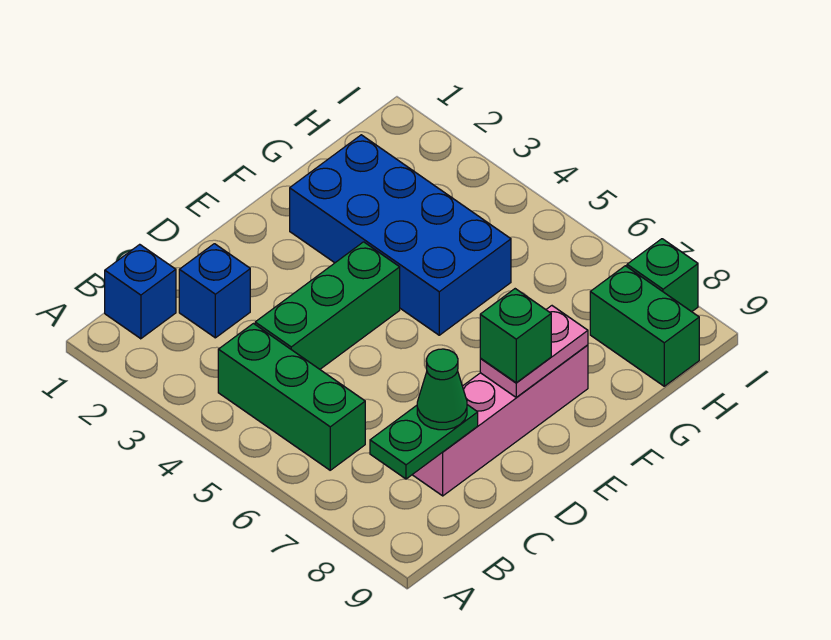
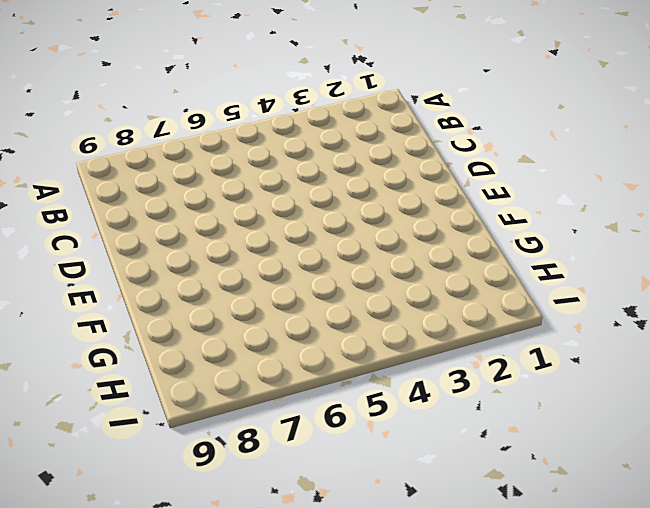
none -> blue 1x1 brick [105,244,176,339]
none -> green 1x3 brick [218,324,365,470]
none -> blue 1x1 brick [179,244,250,338]

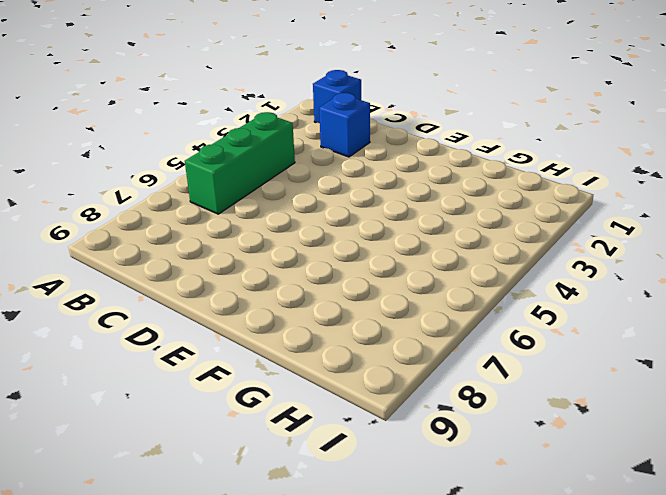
none -> green 1x3 brick [255,242,400,369]
none -> pink 1x4 brick [412,345,588,496]
none -> blue 2x4 brick [290,135,511,335]

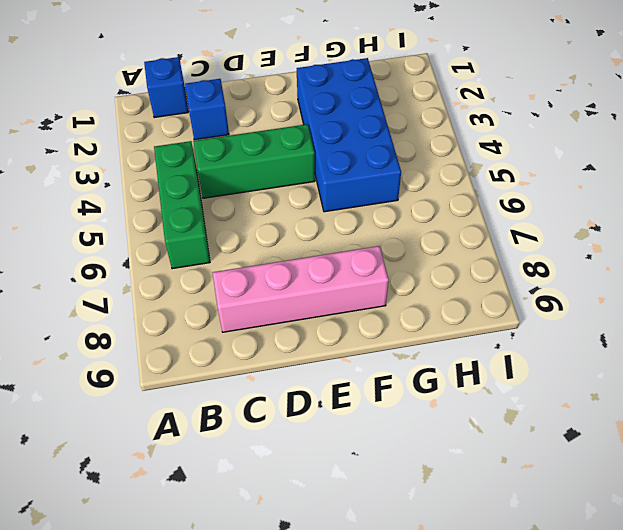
none -> green 1x2 brick [590,266,699,386]
none -> green 1x1 brick [627,239,698,312]
none -> green 1x2 plate [370,405,478,479]

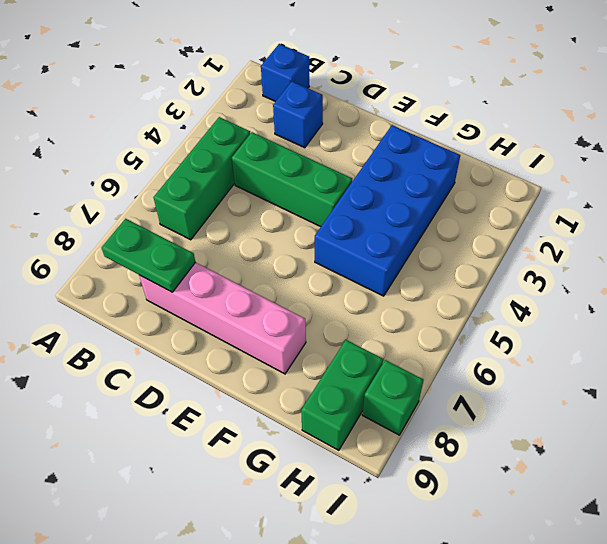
none -> pink 1x2 plate [480,306,588,397]
none -> green 1x1 cone [417,349,467,430]
none -> green 1x1 brick [480,289,551,383]

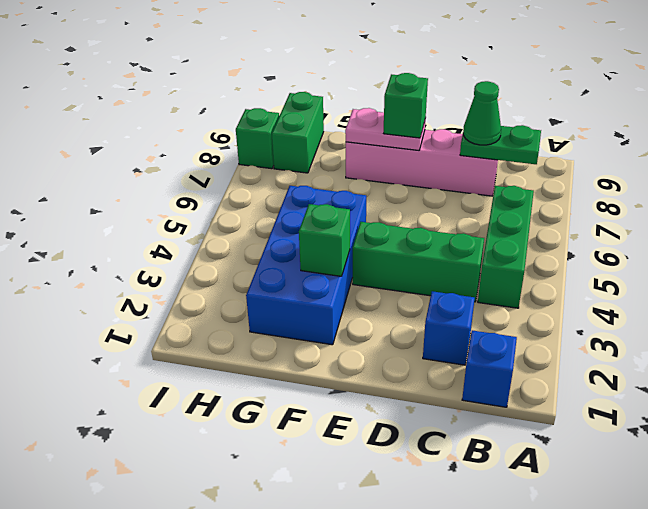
green 1x1 brick [299,204,350,276] -> none

